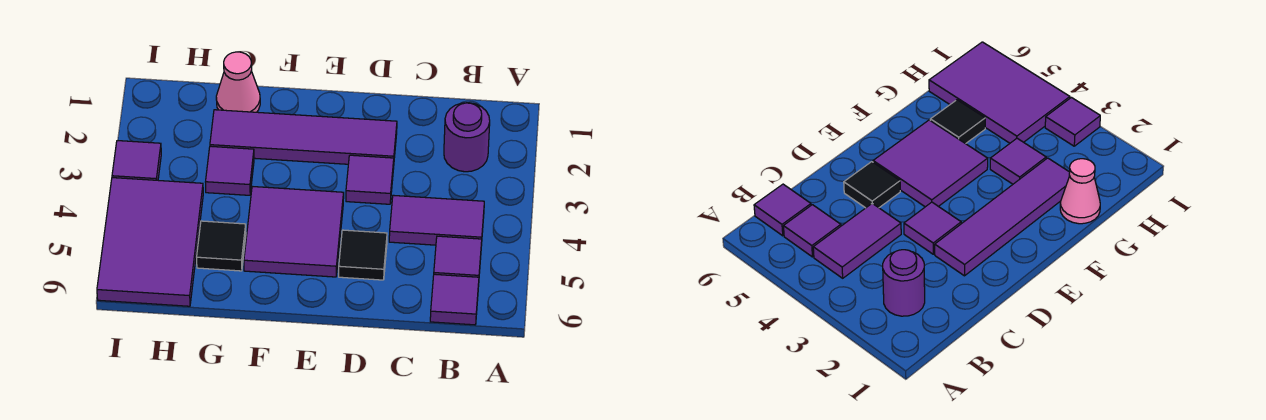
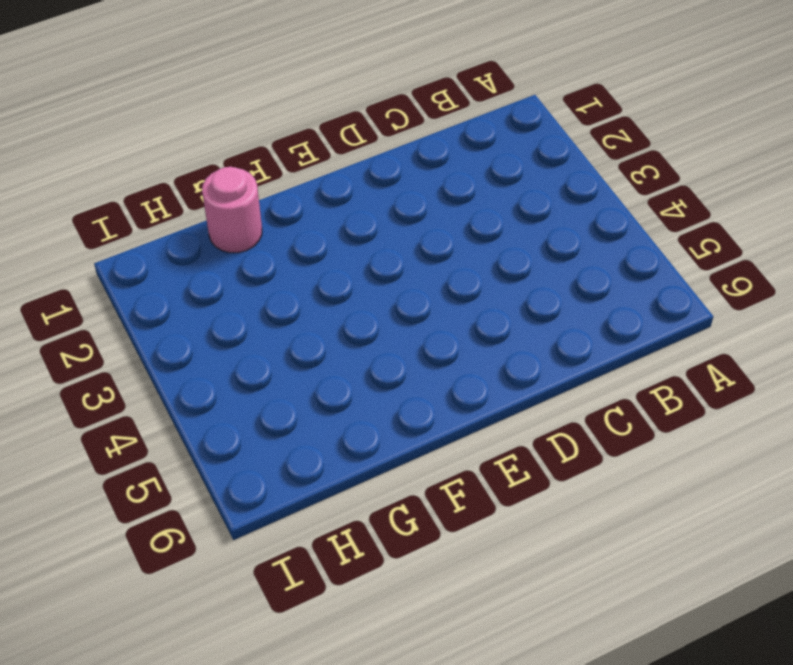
pink 1x1 round brick [202,167,262,253] -> pink 1x1 cone [216,52,260,112]
none -> purple 1x1 round brick [444,103,490,172]
none -> purple 1x2 tile [389,195,484,246]
none -> purple 1x1 tile [434,236,482,277]

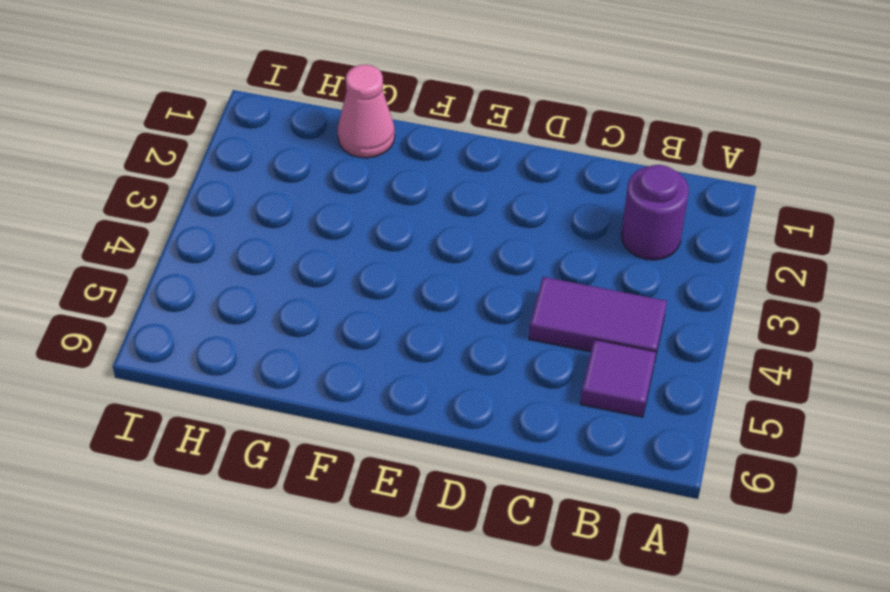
none -> purple 1x1 tile [430,274,479,325]
none -> purple 1x4 tile [210,110,397,164]
none -> purple 1x1 tile [346,155,394,204]

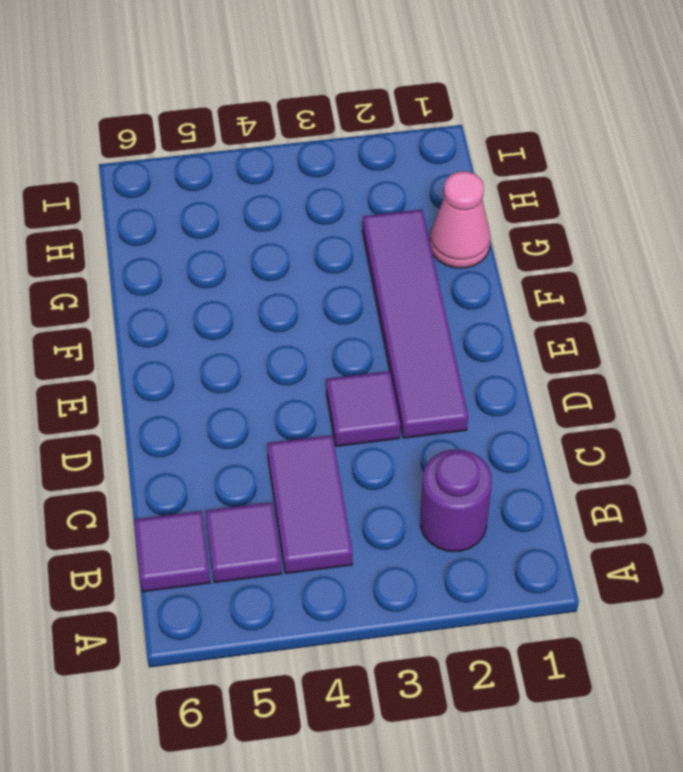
none -> black 1x1 tile [339,230,387,280]
none -> purple 2x2 tile [244,186,344,277]
none -> purple 1x1 tile [206,146,254,195]

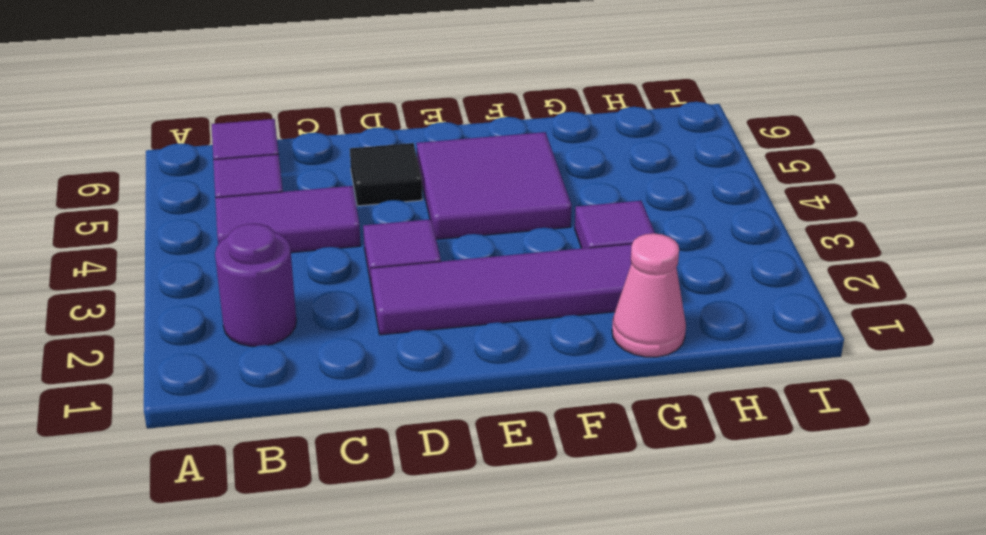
none -> black 1x1 tile [197,221,246,271]
none -> purple 2x3 tile [97,178,203,306]
none -> purple 1x1 tile [112,141,161,180]

